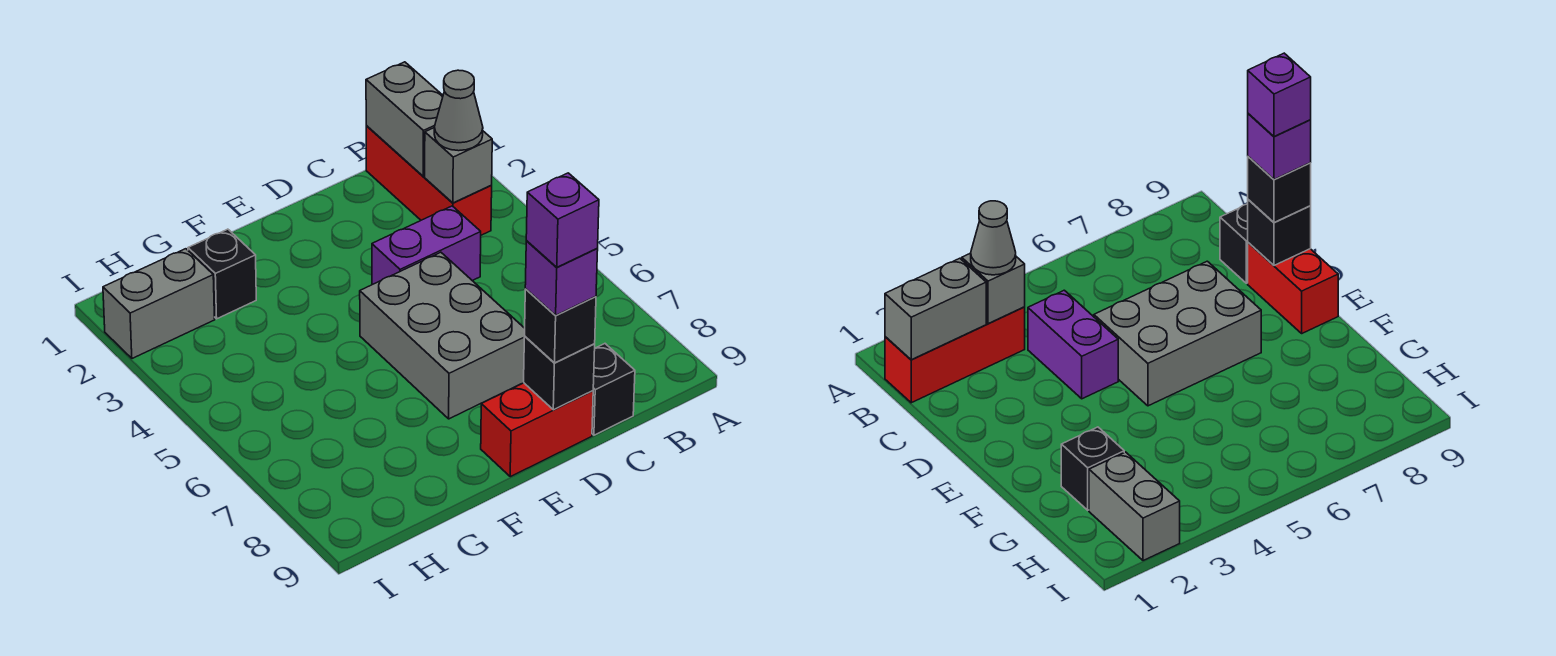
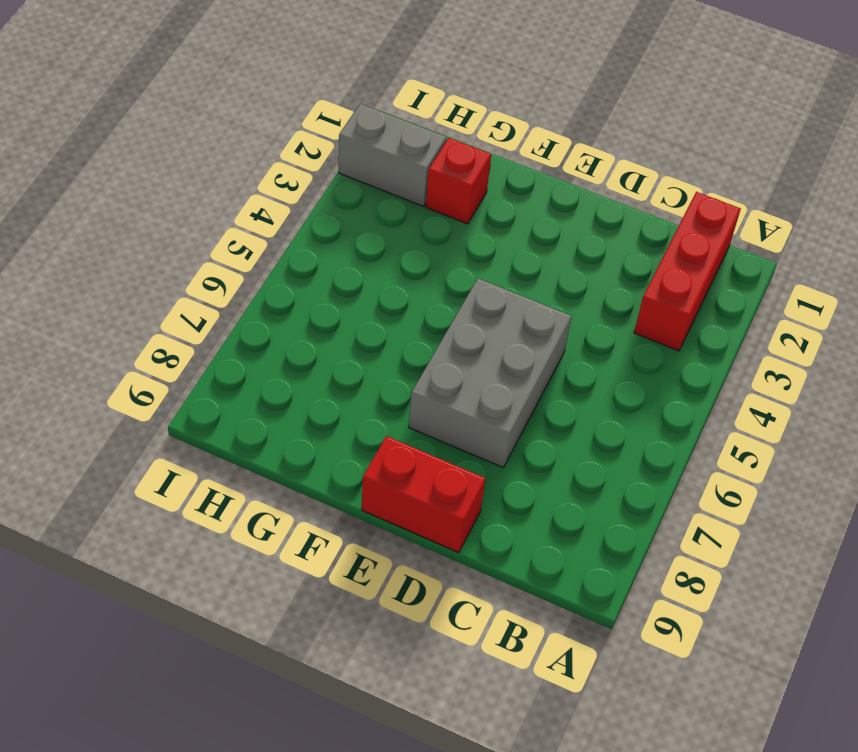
red 1x1 brick [426,138,491,224] -> black 1x1 brick [188,229,256,319]
none -> purple 1x2 brick [372,206,481,285]
none -> black 1x1 brick [592,344,635,435]
none -> grey 1x2 brick [366,62,443,176]

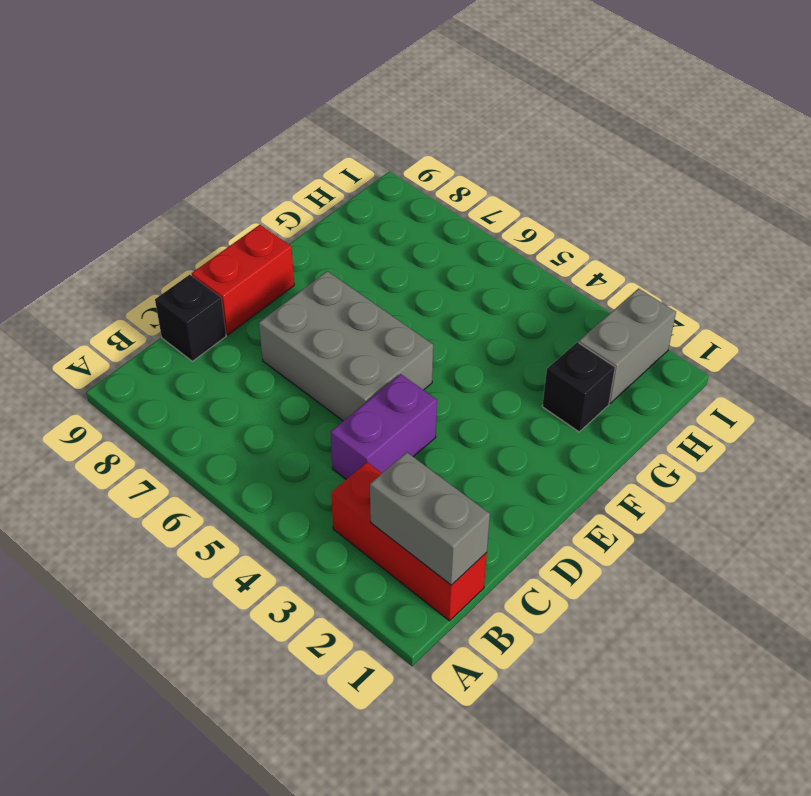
none -> grey 1x1 brick [425,128,492,203]
none -> black 1x1 brick [524,337,595,410]
none -> grey 1x1 cone [434,70,483,151]

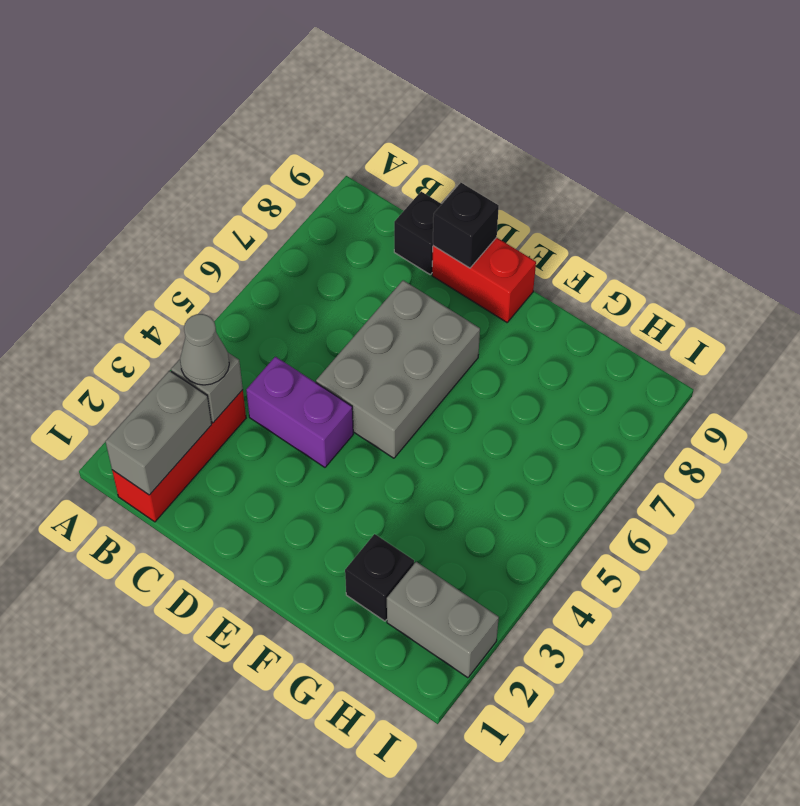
none -> black 1x1 brick [525,289,596,363]
none -> purple 1x1 brick [525,241,598,316]
none -> purple 1x1 brick [526,173,599,267]

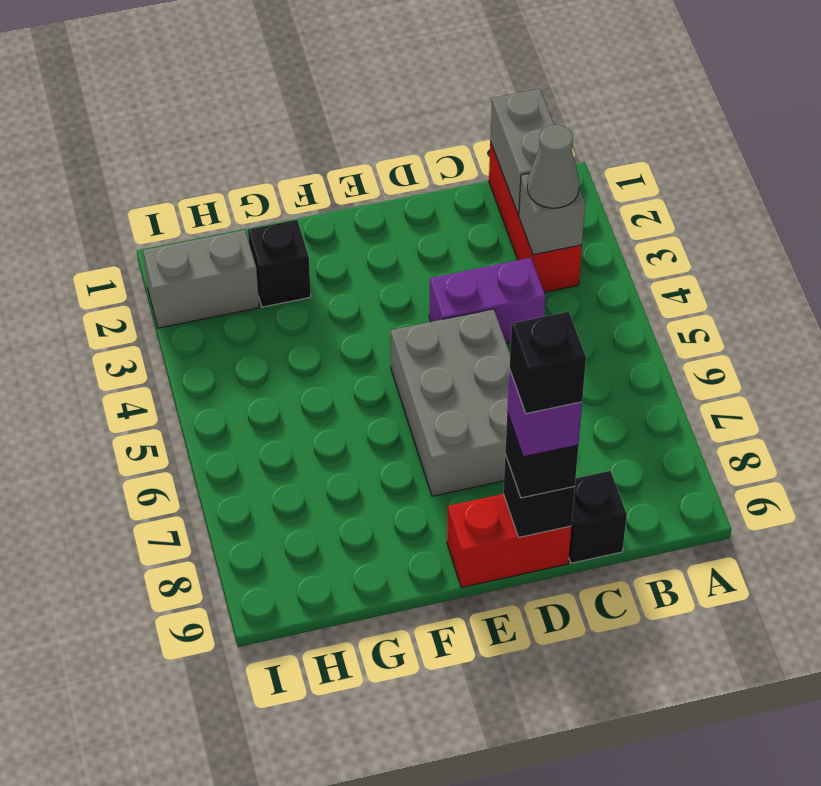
black 1x1 brick [510,312,586,414] -> purple 1x1 brick [526,173,599,267]

